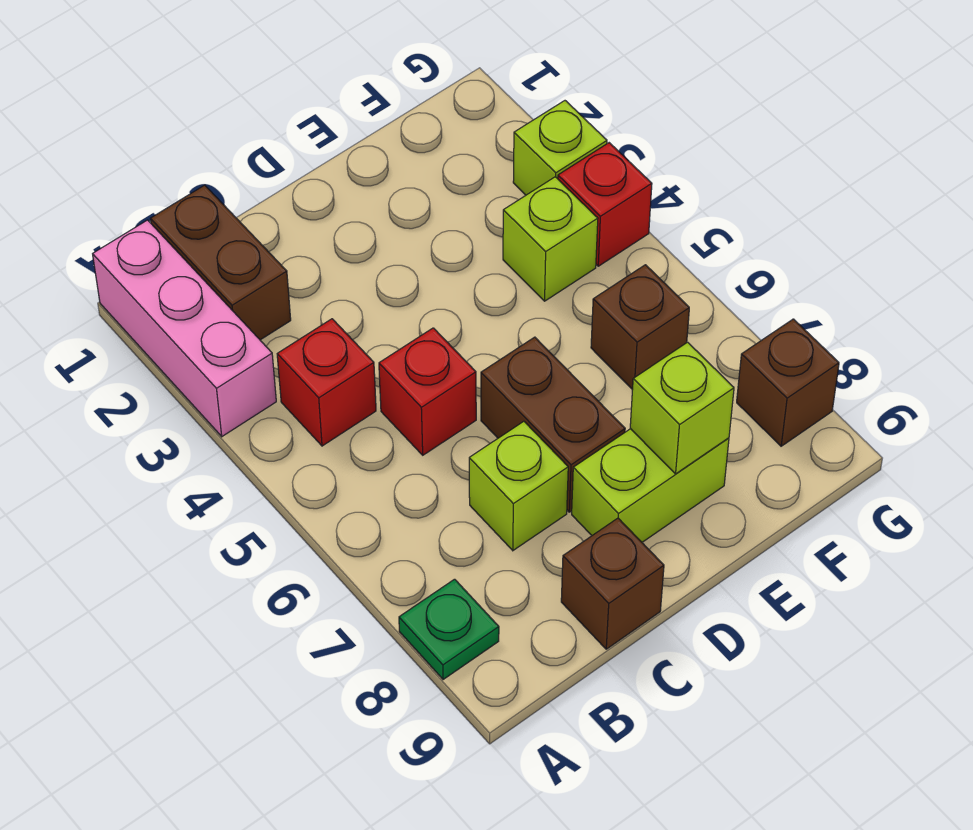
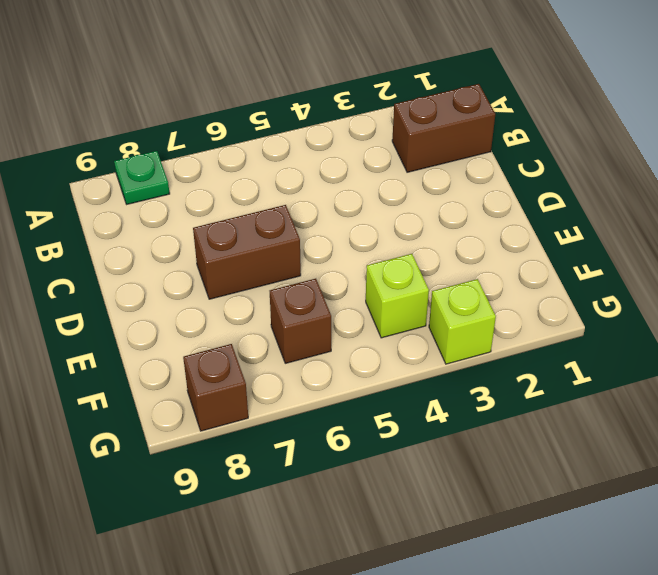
none -> pink 1x3 brick [93,220,276,437]
none -> red 1x1 brick [277,319,376,446]
none -> red 1x1 brick [379,328,476,455]

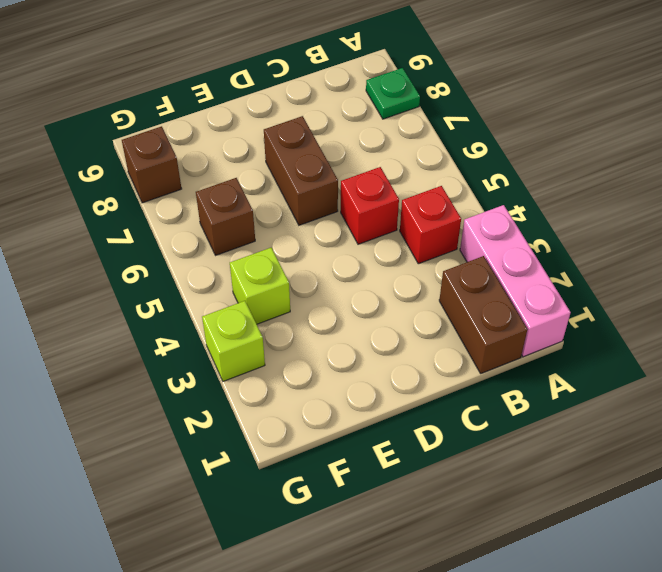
none -> lime 1x1 brick [469,421,568,551]
none -> brown 1x1 brick [561,518,664,649]
none -> lime 1x2 brick [572,429,729,542]

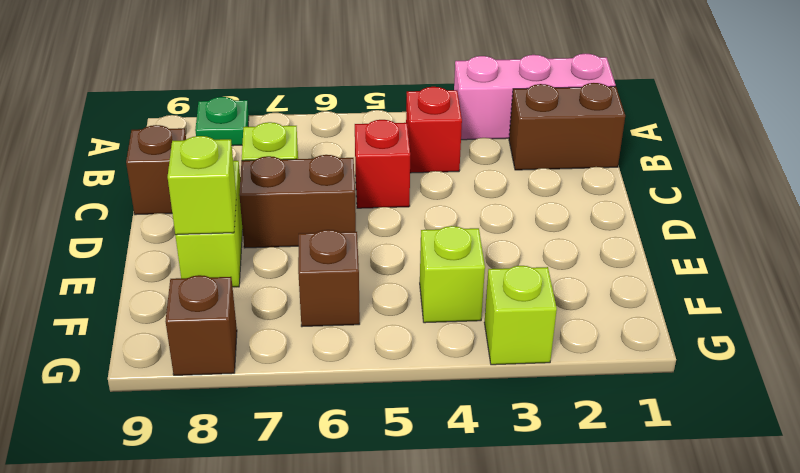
none -> red 1x1 brick [558,143,652,266]

